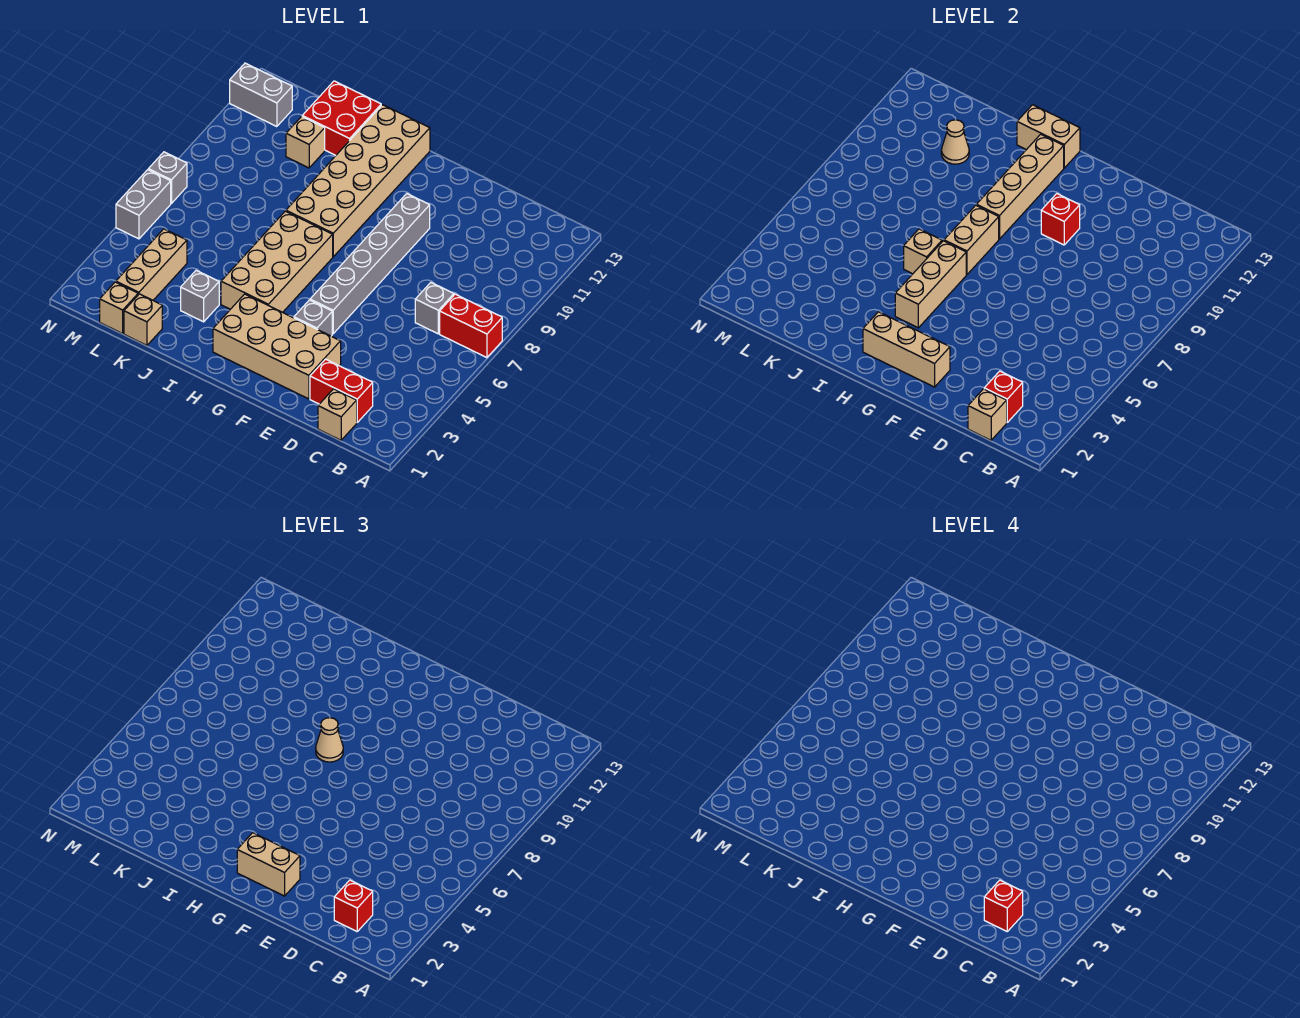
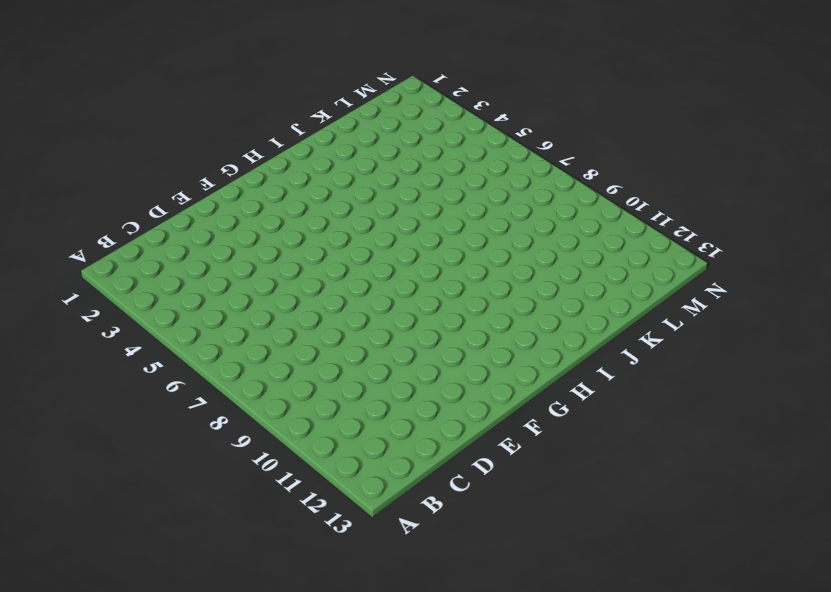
none -> red 1x2 brick [440,294,502,358]
none -> tan 1x1 brick [318,389,357,440]
none -> red 1x2 brick [310,359,373,422]
none -> grey 1x1 brick [415,283,454,334]

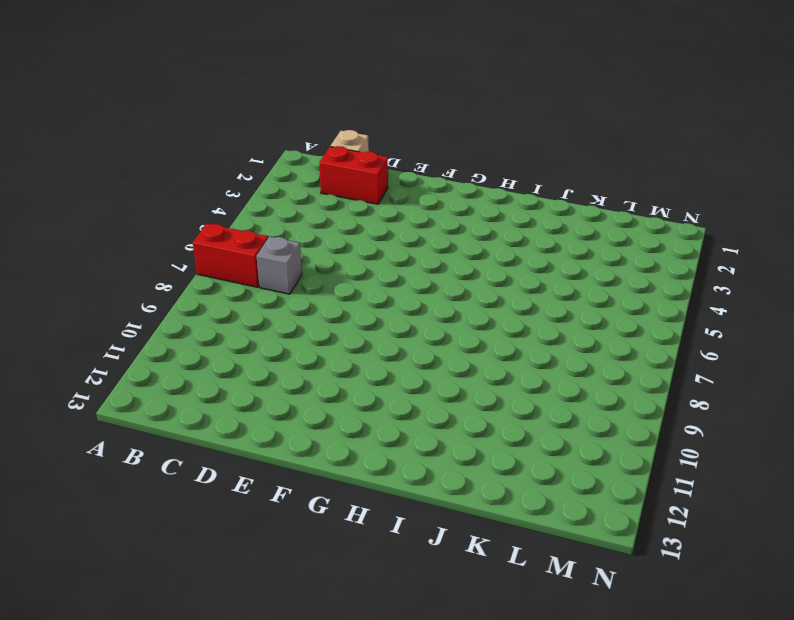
none -> tan 2x4 brick [213,294,341,399]
none -> grey 1x1 brick [294,300,332,336]
none -> grey 1x6 brick [310,194,430,334]
none -> tan 2x4 brick [221,211,333,312]

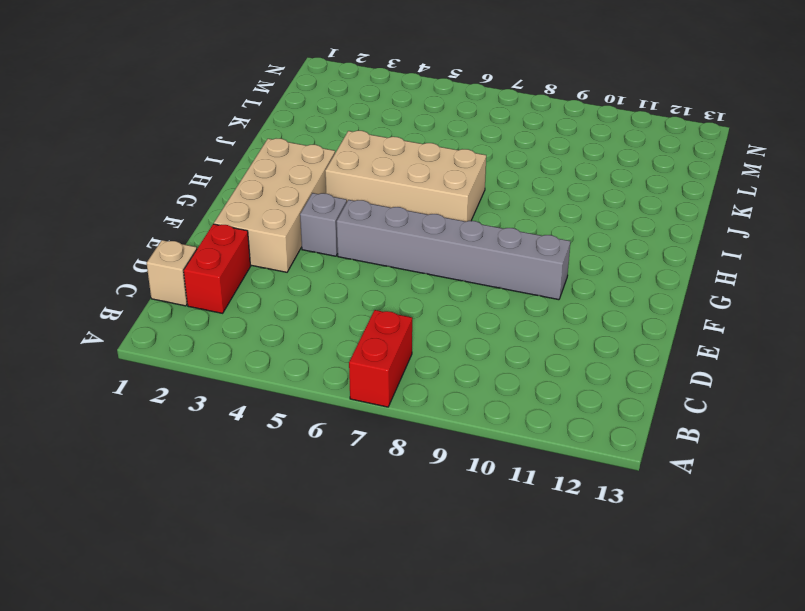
none -> grey 1x1 brick [415,283,454,334]
none -> tan 2x6 brick [286,105,430,257]
none -> grey 1x1 brick [181,270,219,322]
none -> red 2x2 brick [302,81,381,155]

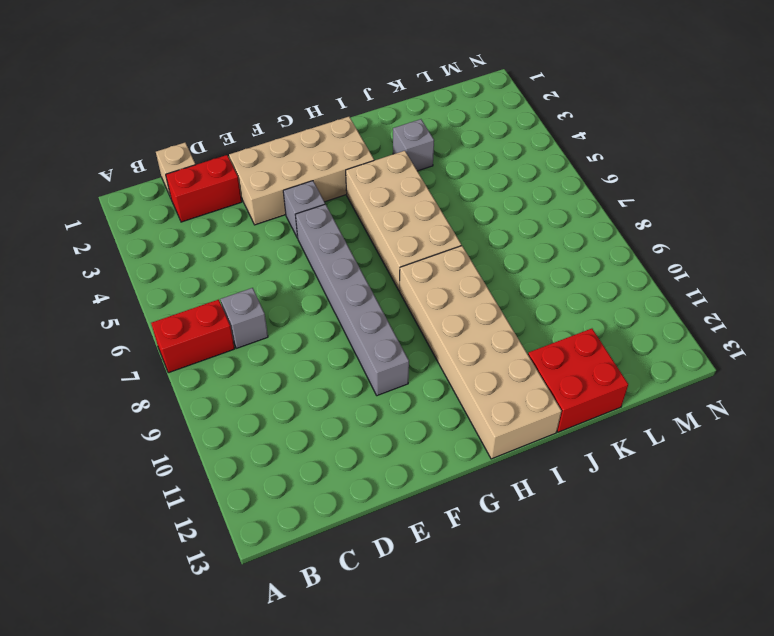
none -> tan 1x1 brick [124,294,162,345]
none -> tan 1x1 brick [286,116,325,168]
none -> tan 1x1 brick [100,282,138,334]
none -> tan 1x3 brick [116,229,187,300]

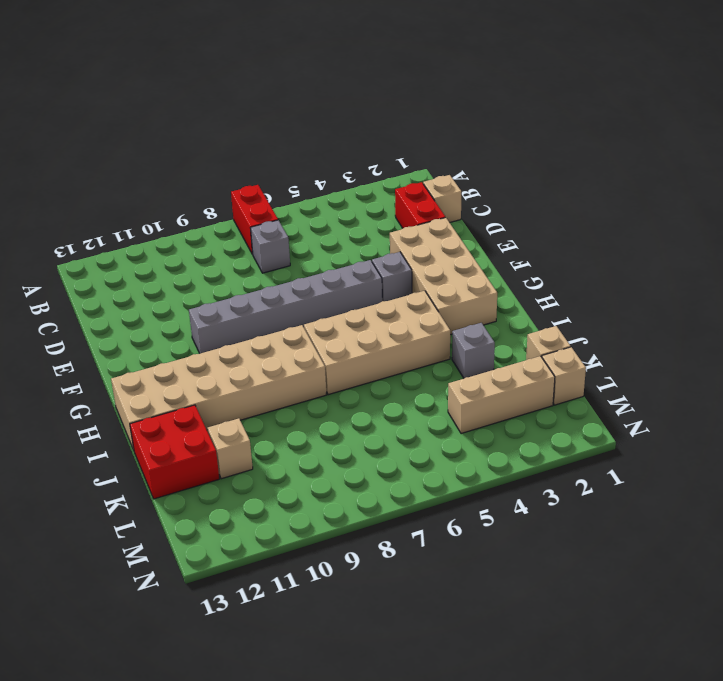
none -> grey 1x2 brick [230,63,292,127]
none -> grey 1x2 brick [116,170,171,239]
none -> grey 1x1 brick [148,152,187,203]
none -> tan 1x1 brick [968,389,1007,440]

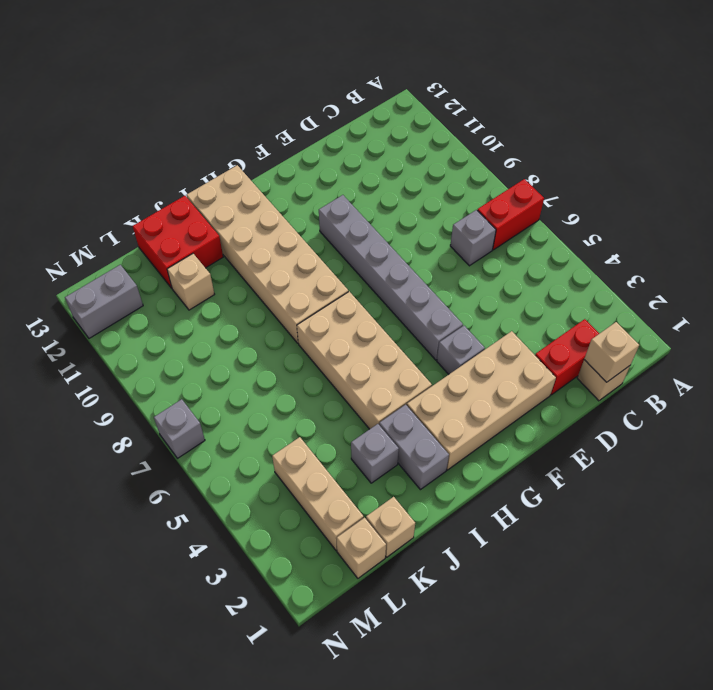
grey 1x2 brick [379,405,449,490] -> grey 1x2 brick moved to [116,170,171,239]
none -> red 1x1 brick [984,371,1023,422]
none -> tan 1x3 brick [863,312,950,387]
none -> red 1x1 brick [1041,194,1080,245]
none -> tan 1x3 brick [895,241,966,328]

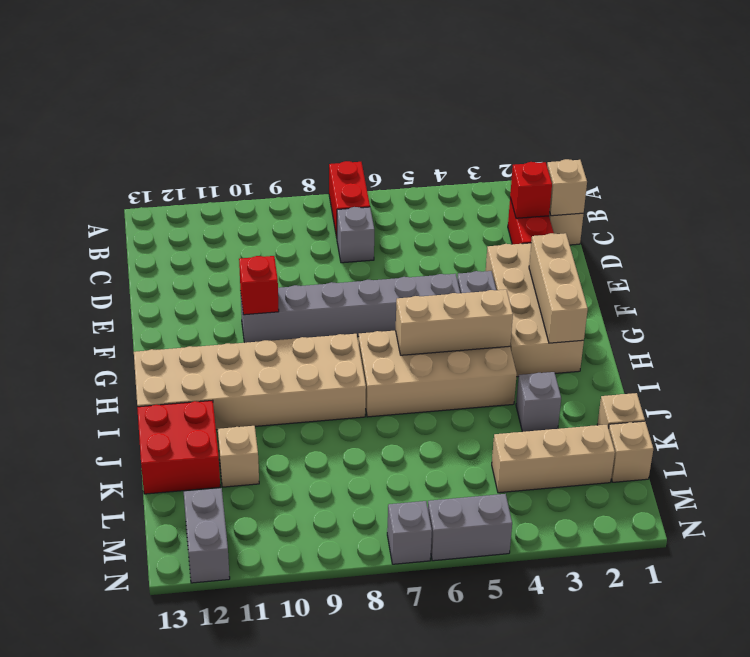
none -> tan 1x2 brick [944,205,999,274]
none -> tan 1x4 brick [976,134,1064,239]
none -> tan 1x2 brick [1017,105,1080,168]
none -> tan 1x1 brick [904,229,942,274]

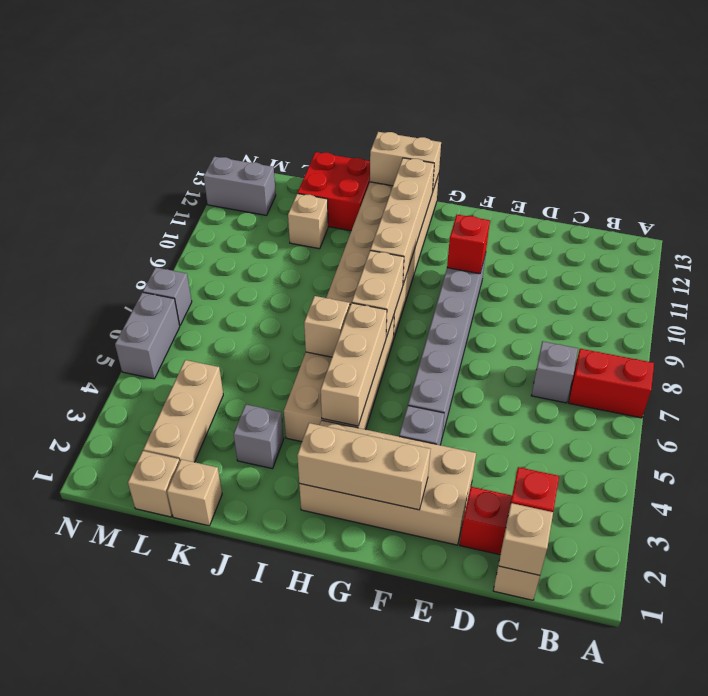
none -> tan 1x1 cone [941,120,969,164]
none -> red 1x1 brick [334,880,373,931]
none -> tan 1x2 brick [237,833,300,896]
none -> tan 1x1 cone [316,718,343,762]

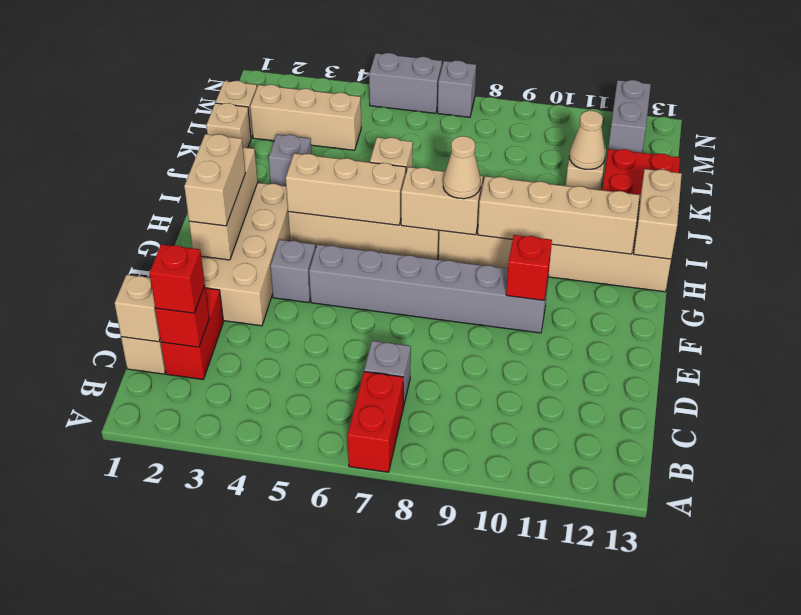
none -> red 1x1 brick [984,880,1023,931]

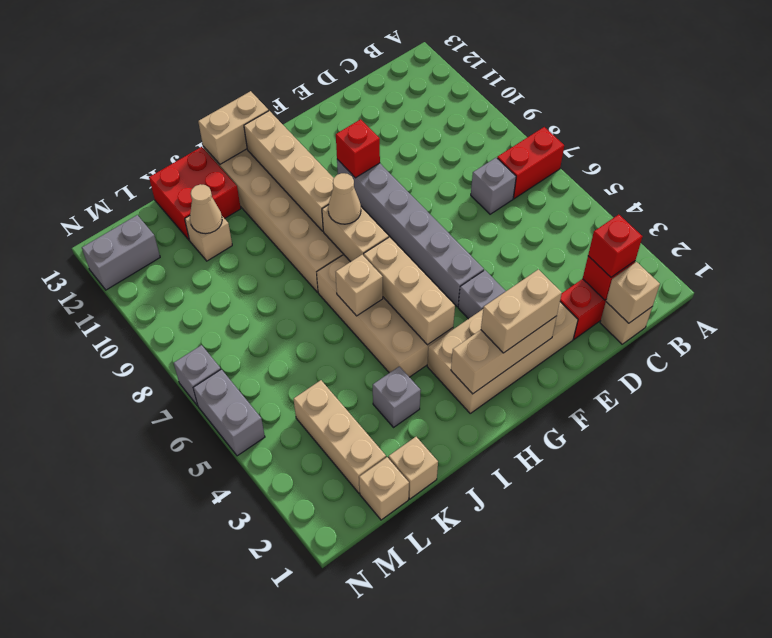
none -> red 1x1 brick [984,880,1023,931]

